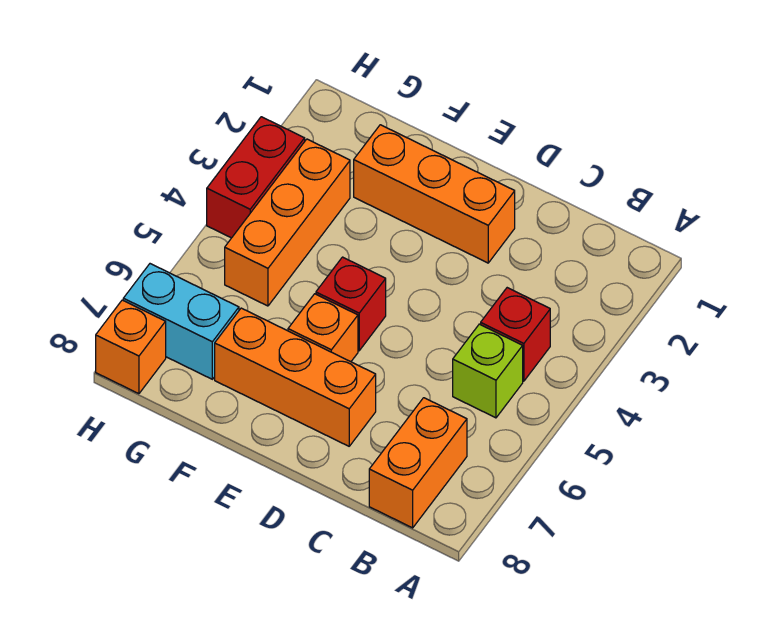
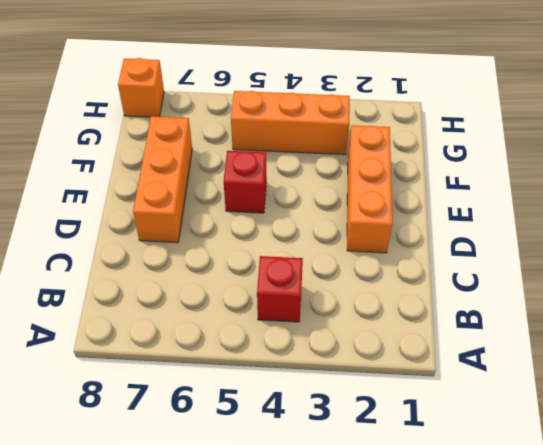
none -> lime 1x1 brick [453,324,523,418]
none -> orange 1x2 brick [369,398,467,528]

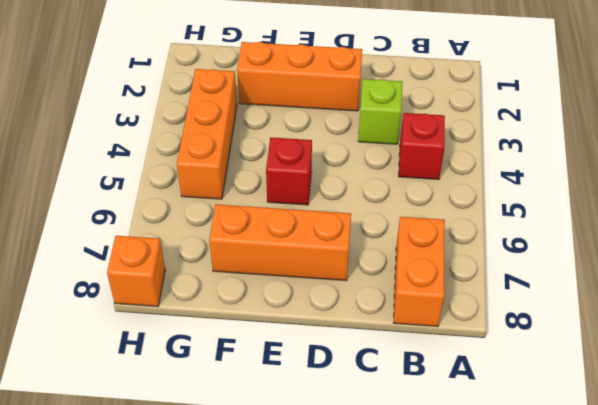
lime 1x1 brick [358,79,402,144] -> lime 1x1 brick moved to [453,324,523,418]
none -> orange 1x1 brick [288,294,358,362]
none -> cyan 1x2 brick [123,264,239,379]

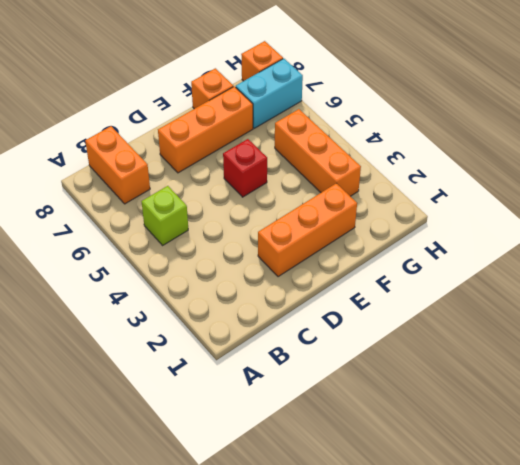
orange 1x1 brick [191,68,233,109] -> orange 1x1 brick moved to [288,294,358,362]
none -> red 1x1 brick [481,288,550,381]
none -> red 1x2 brick [207,117,305,238]

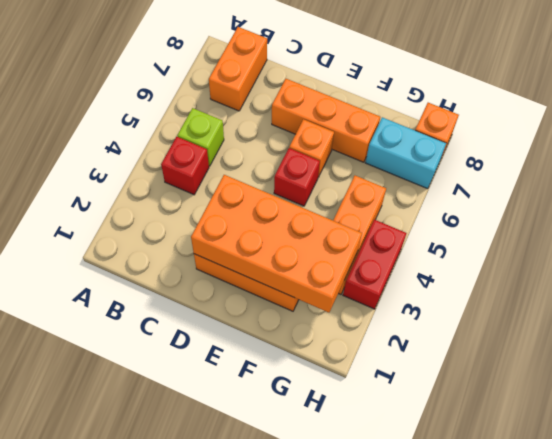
orange 2x4 brick [191,175,362,312] -> none

